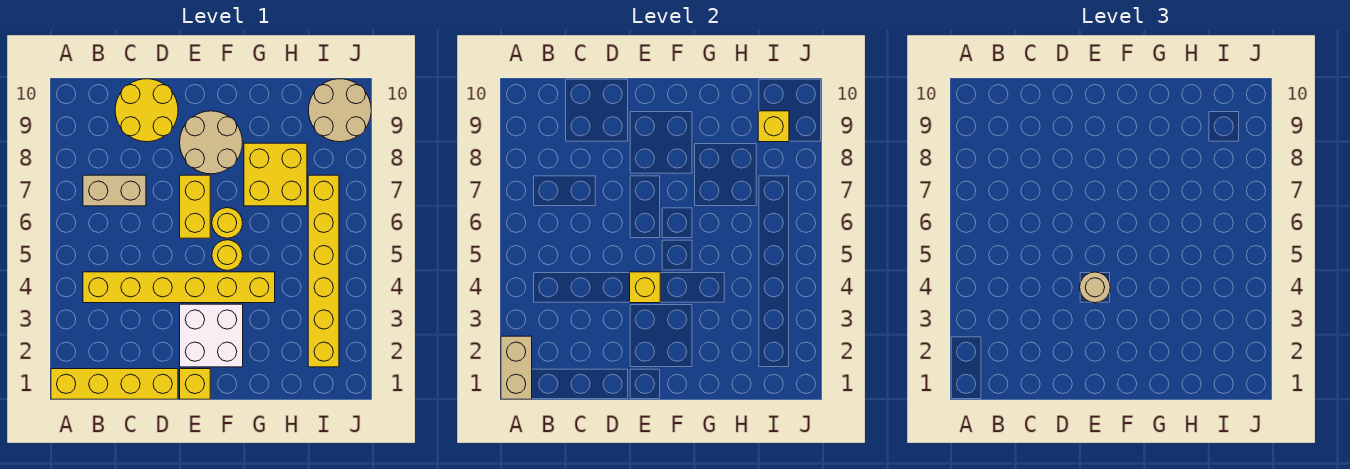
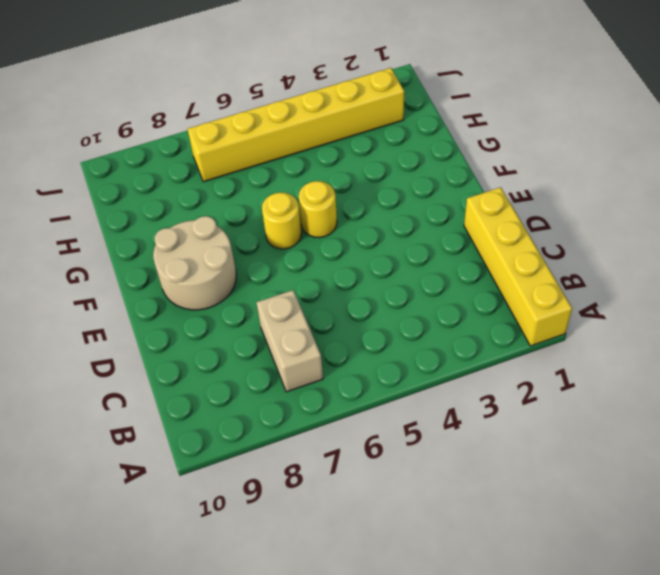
none -> yellow 1x6 brick [83,272,275,303]
none -> yellow 2x2 round brick [115,79,178,142]
none -> yellow 1x1 brick [180,369,210,399]

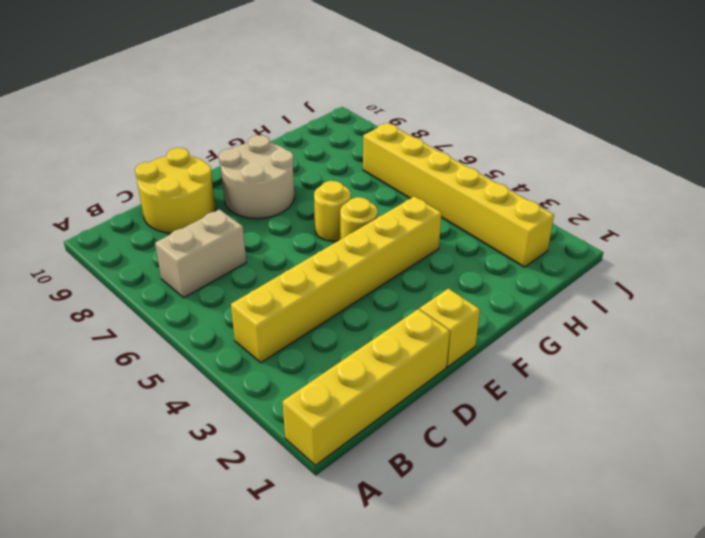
none -> white 2x2 brick [180,304,243,367]
none -> yellow 1x2 brick [180,175,210,238]
none -> yellow 2x2 brick [244,143,307,206]

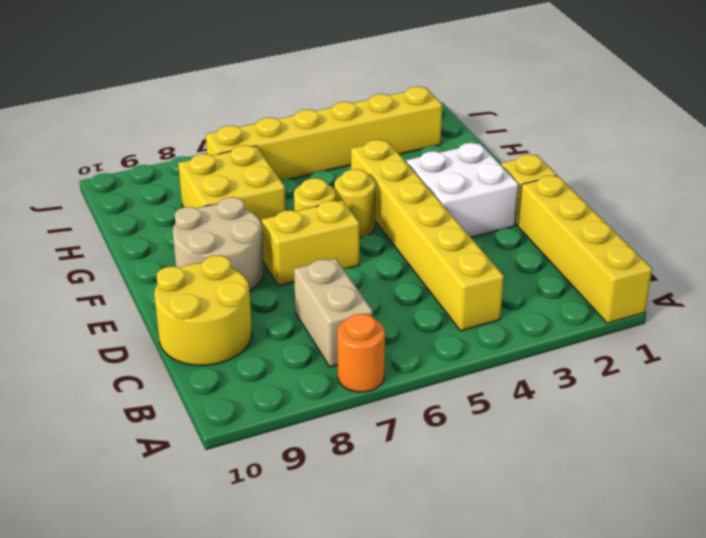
orange 1x1 round brick [337,314,385,392] -> none
none -> tan 2x2 round brick [309,79,371,142]
none -> tan 1x2 brick [501,336,532,399]
none -> yellow 1x1 brick [630,272,660,303]

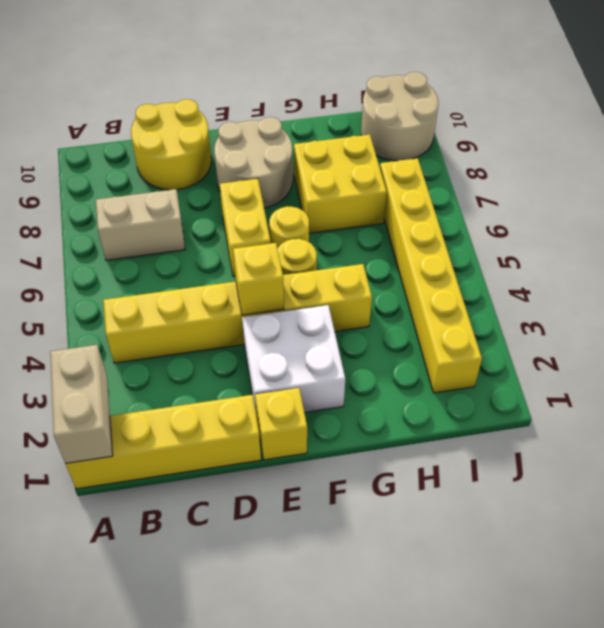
none -> yellow 1x1 brick [758,111,789,142]
none -> tan 1x1 round brick [1080,272,1110,303]

